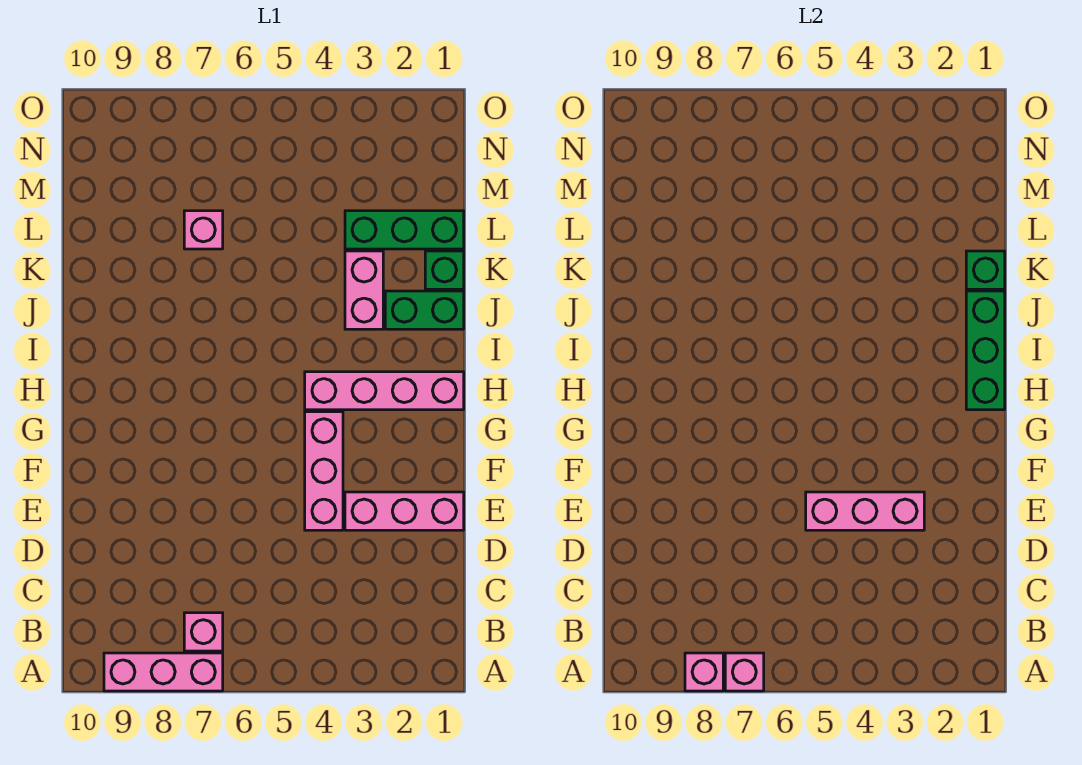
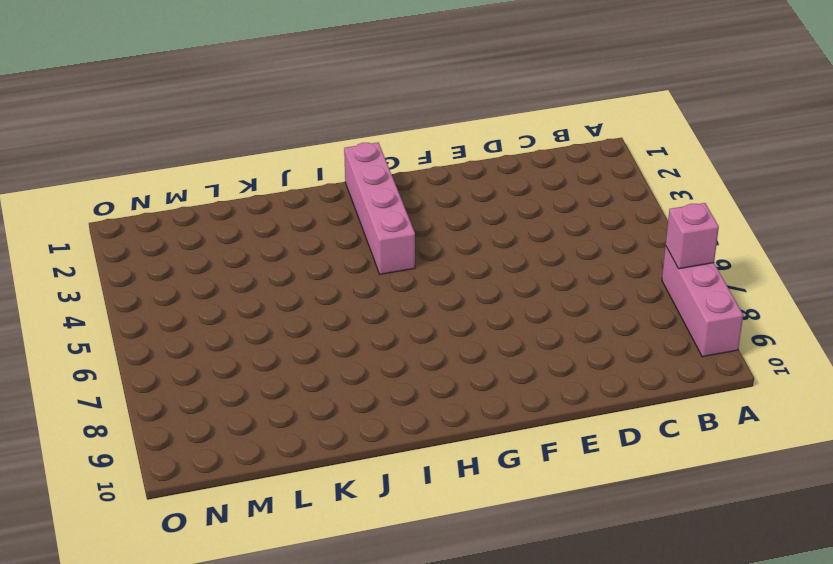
none -> pink 1x1 brick [184,613,223,651]
none -> pink 1x3 brick [345,492,464,530]
none -> pink 1x3 brick [305,412,343,530]

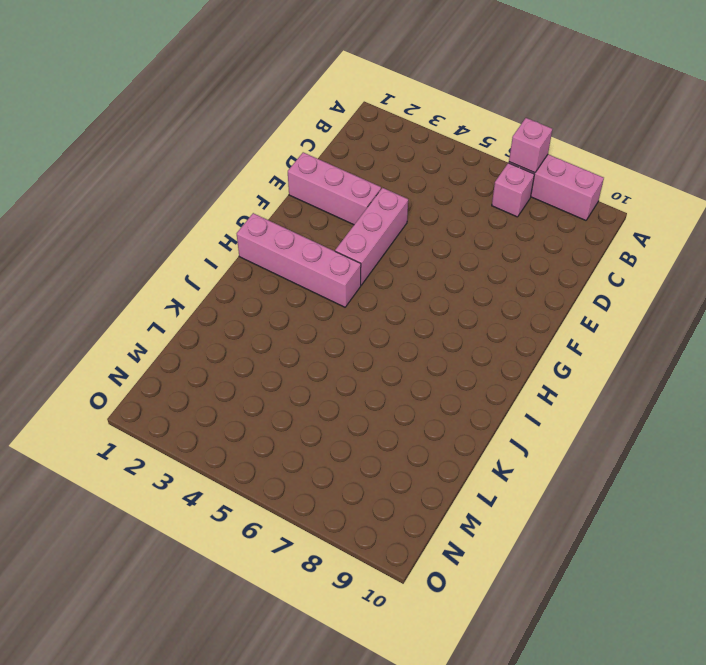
none -> green 1x2 brick [385,291,464,329]
none -> pink 1x2 brick [345,251,383,329]
none -> green 1x1 brick [425,251,464,289]

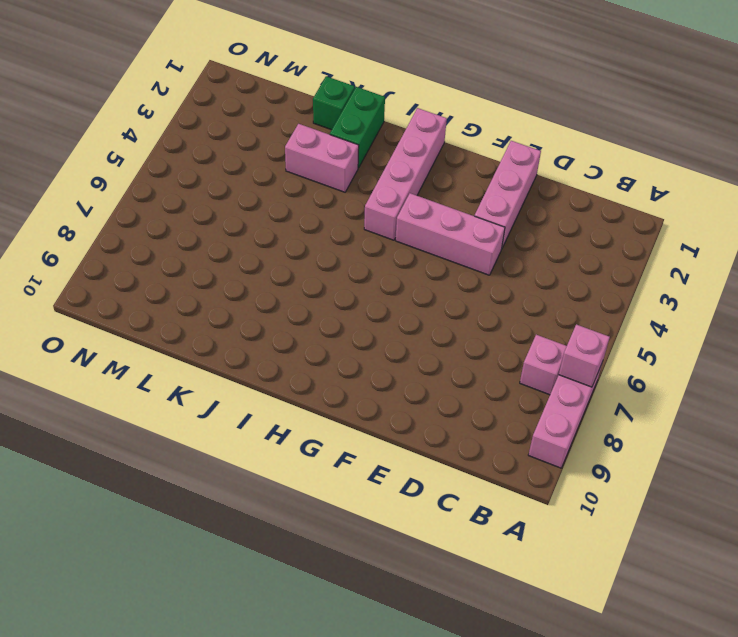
none -> green 1x3 brick [345,211,464,249]
none -> pink 1x1 brick [184,211,223,249]
none -> pink 1x1 brick [685,653,723,691]

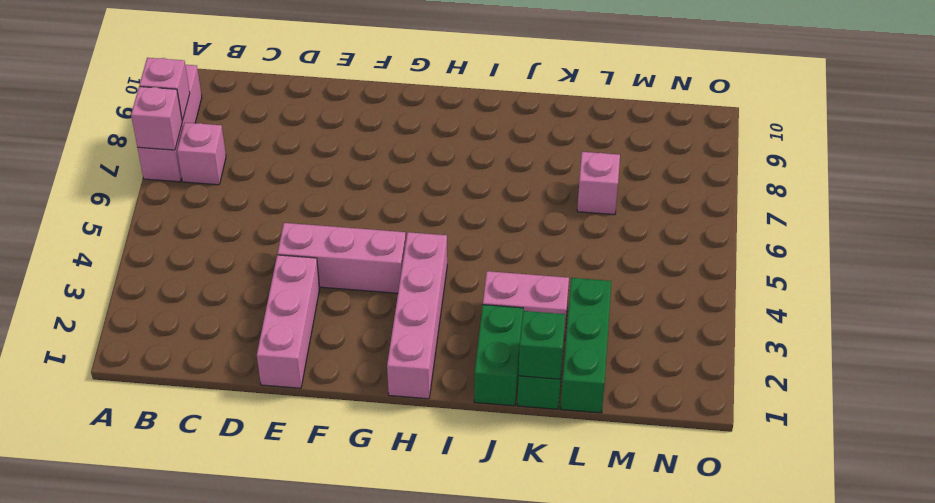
none -> pink 1x3 brick [806,492,924,530]
none -> green 1x3 brick [966,291,1005,410]

